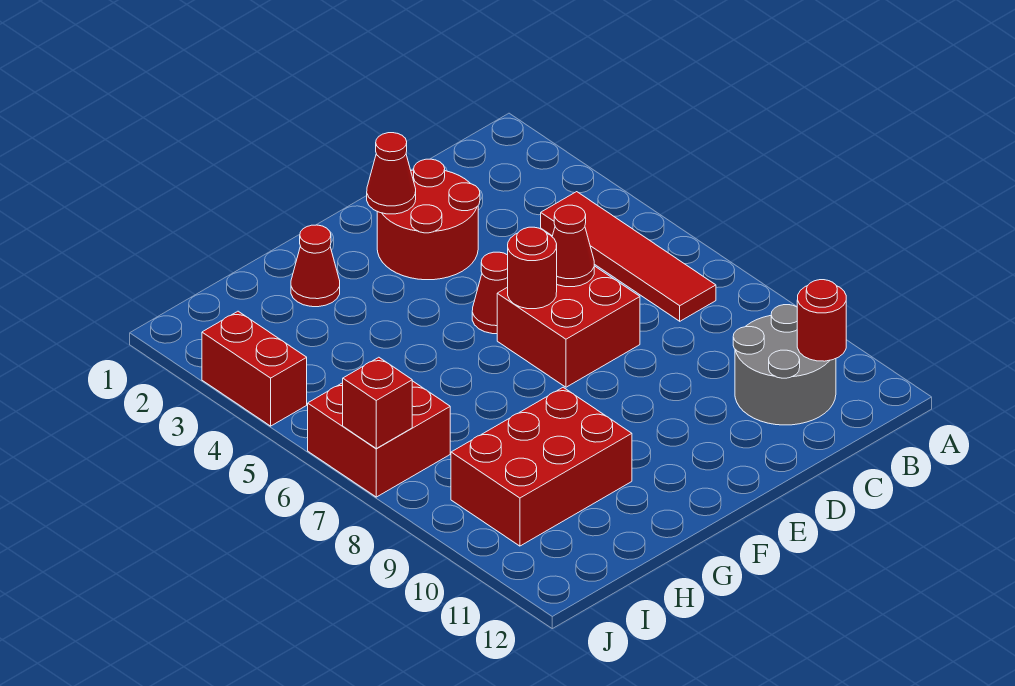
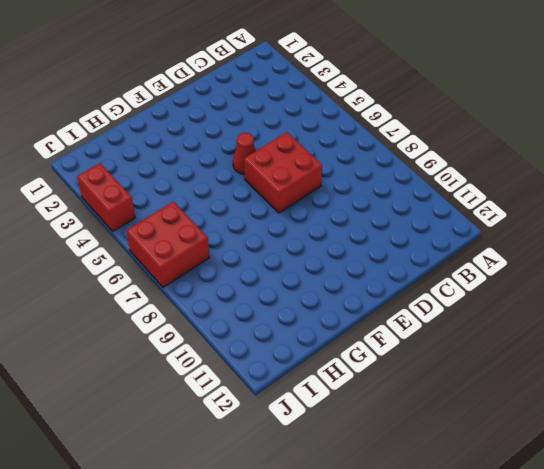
none -> red 1x4 tile [541,192,716,321]
none -> grey 2x2 round brick [733,305,836,425]
none -> red 2x2 round brick [377,159,480,280]

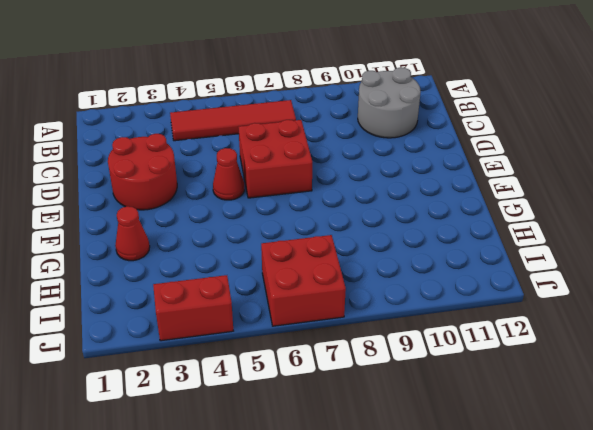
none -> red 2x3 brick [451,387,632,546]
none -> red 1x1 round brick [797,280,846,361]
none -> red 1x1 cone [552,205,594,287]

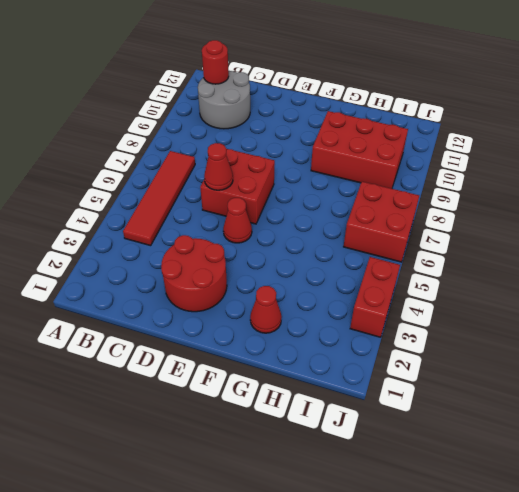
none -> red 1x1 cone [367,133,416,214]
none -> red 1x1 round brick [508,227,557,309]
none -> red 1x1 brick [343,357,412,448]

